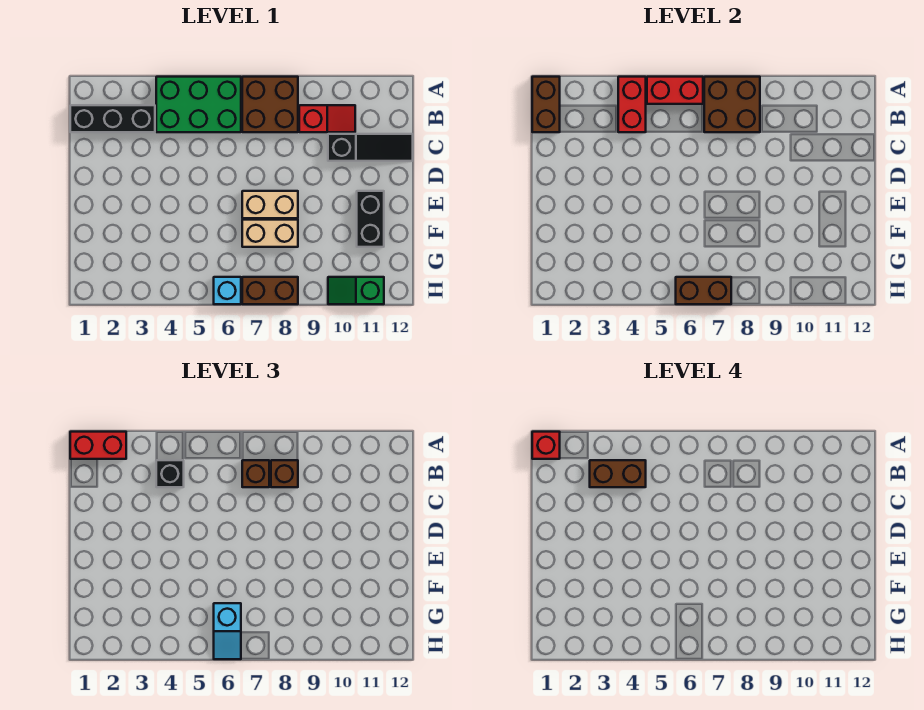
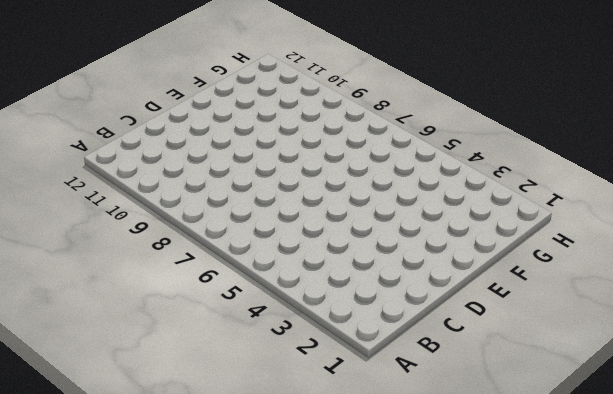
none -> green 2x3 brick [156,77,241,132]
none -> brown 2x2 brick [242,77,298,132]
none -> black 1x3 brick [70,105,155,132]

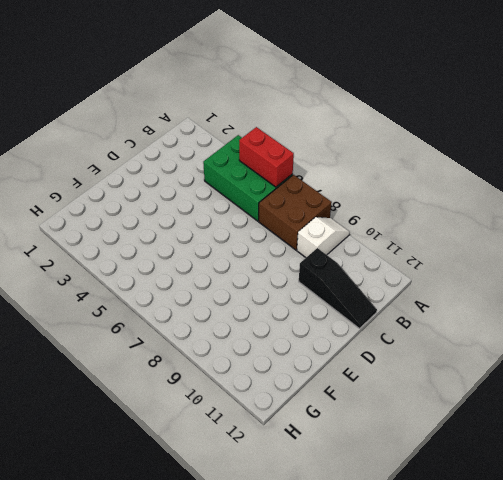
white 1x2 slope [297,217,350,258] -> red 1x2 slope [299,105,355,132]
none -> black 1x3 brick [70,105,155,132]
none -> tan 1x2 brick [242,191,298,218]
none -> black 1x2 brick [357,191,384,247]

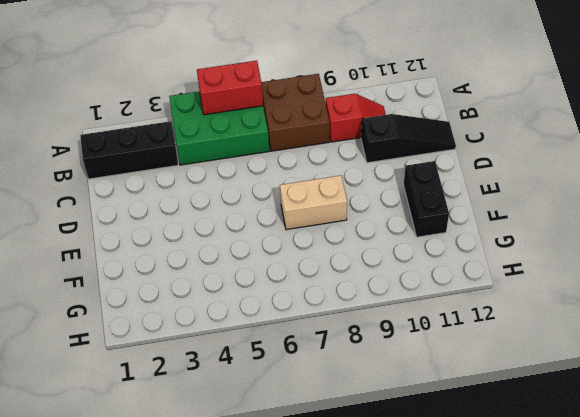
none -> tan 1x2 brick [242,220,298,247]
none -> cyan 1x1 brick [214,277,241,304]
none -> brown 1x2 brick [242,277,298,304]

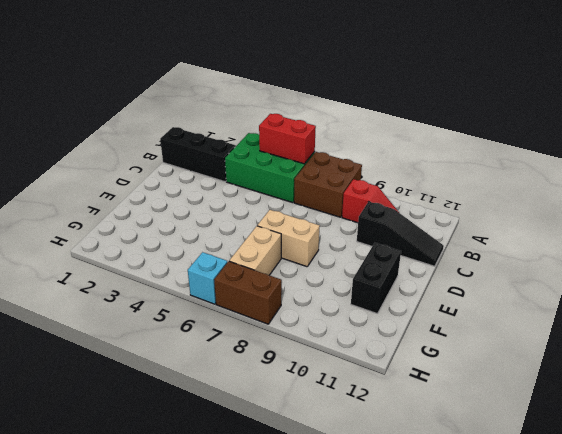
tan 1x2 brick [229,226,281,275] -> tan 1x2 brick turned to [242,220,298,247]
none -> green 1x2 slope [328,277,384,304]
none -> brown 1x2 brick [532,77,560,132]
none -> red 1x2 brick [618,77,646,132]

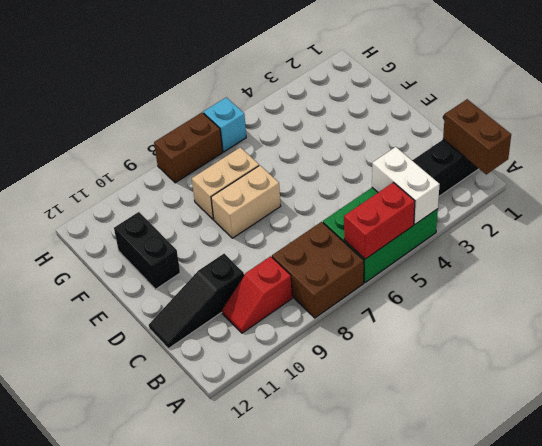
white 1x2 brick [372,147,440,224] -> red 1x2 brick [618,77,646,132]
none -> green 1x2 slope [328,277,384,304]
none -> brown 2x2 brick [704,77,760,132]
none -> brown 1x2 brick [676,277,731,304]

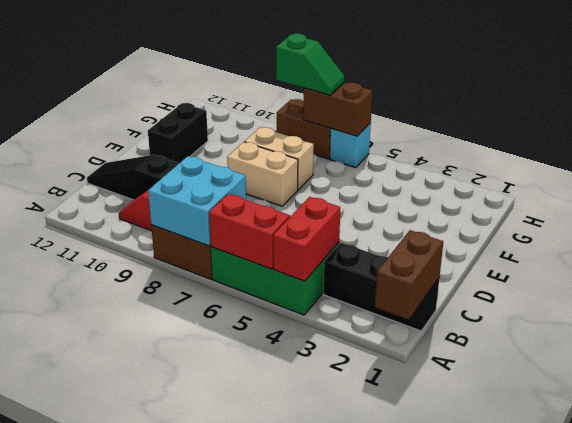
cyan 2x2 brick [148,156,246,246] -> brown 2x2 brick [704,77,760,132]
green 1x2 slope [276,34,345,95] -> green 1x2 slope moved to [328,277,384,304]
none -> red 1x2 brick [70,432,126,459]
none -> black 1x1 brick [156,460,184,487]
none -> brown 1x1 brick [242,460,269,487]

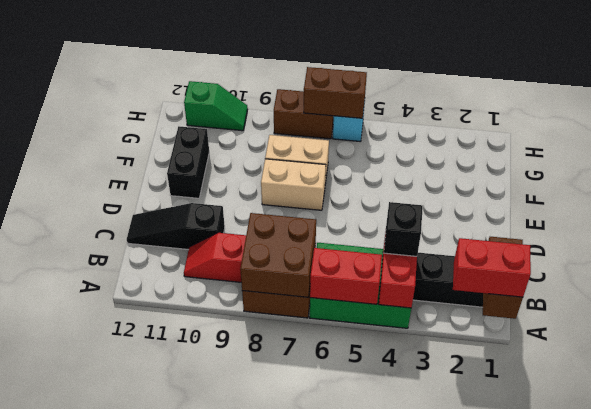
none -> brown 1x1 brick [242,460,269,487]
none -> brown 1x1 brick [271,460,298,487]
none -> cyan 1x2 slope [214,603,241,659]

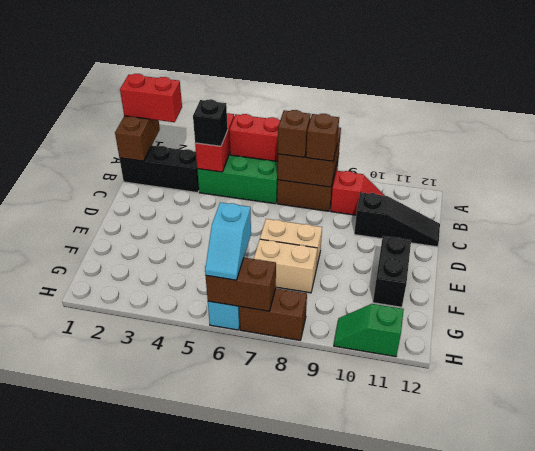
none -> red 1x1 brick [532,432,560,459]
none -> brown 1x2 brick [590,460,646,487]

